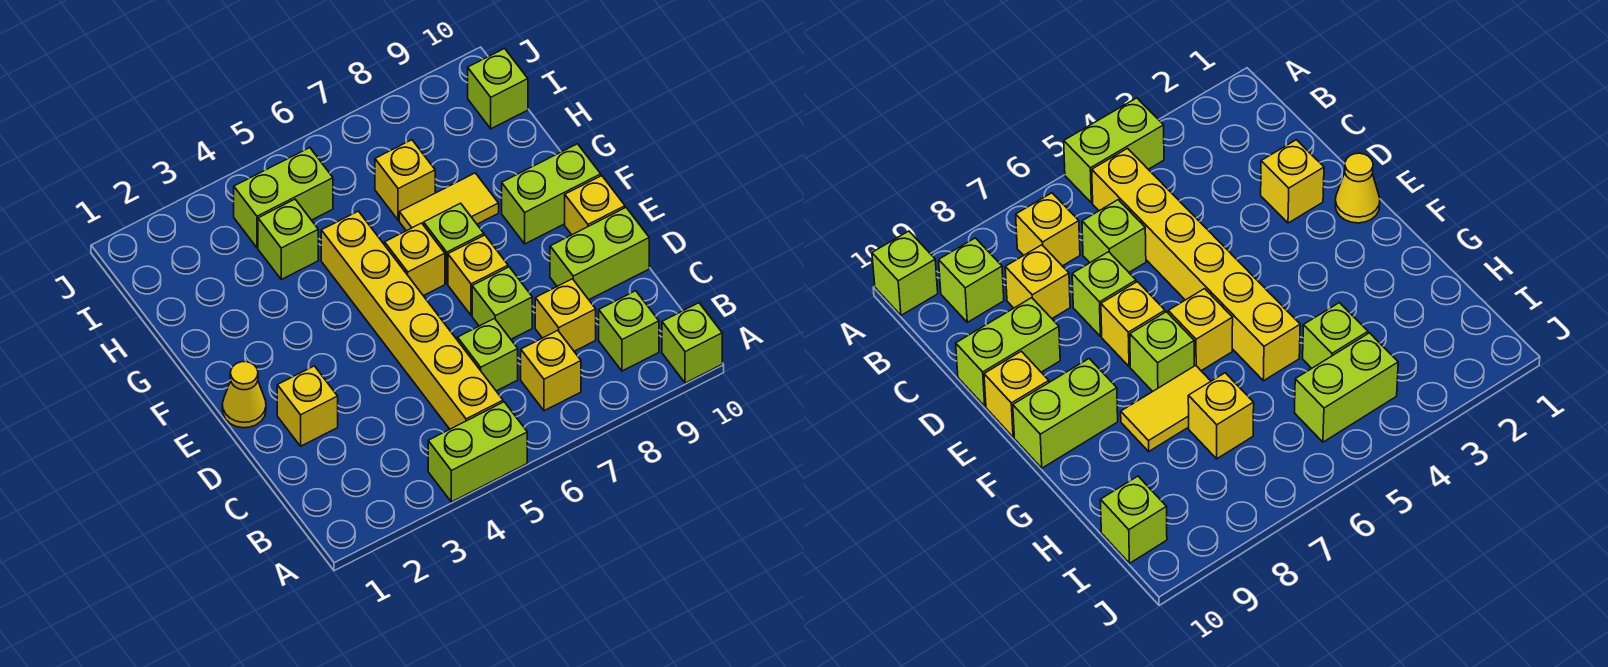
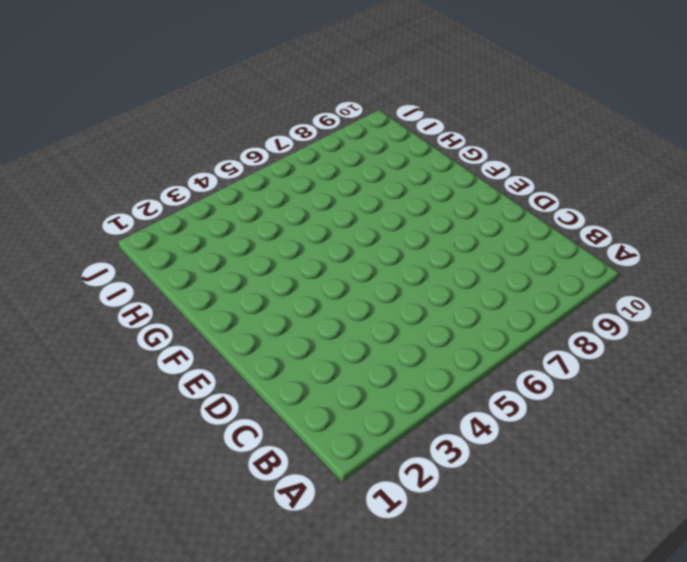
none -> lime 1x2 brick [428,402,527,502]
none -> lime 1x1 brick [662,303,722,383]
none -> yellow 1x6 brick [321,211,503,429]

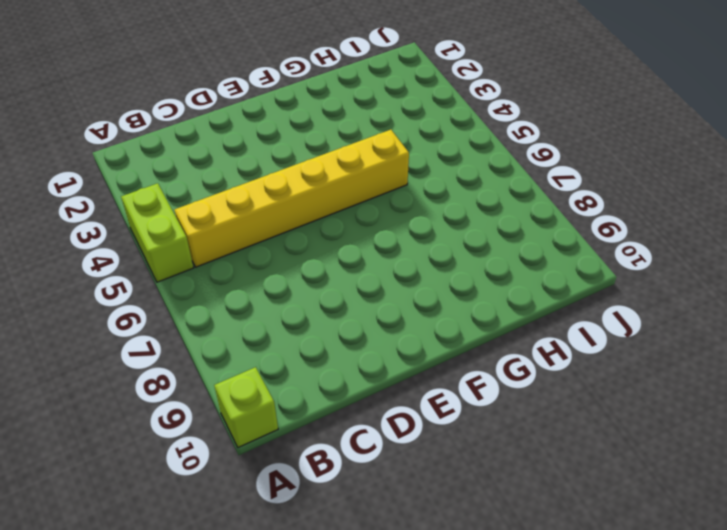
none -> yellow 1x1 brick [521,330,581,411]
none -> lime 1x1 brick [599,291,659,371]
none -> lime 1x1 brick [458,319,518,391]

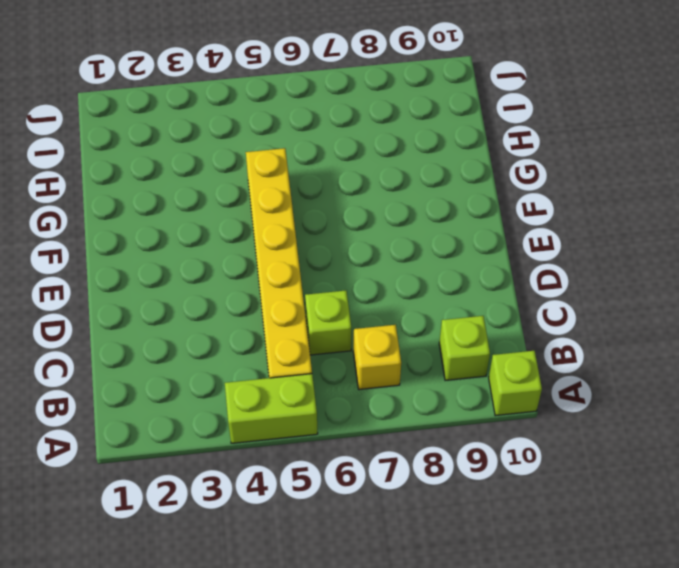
none -> yellow 1x1 brick [535,279,596,351]
none -> yellow 1x1 brick [277,366,338,446]
none -> lime 1x1 brick [472,267,532,339]

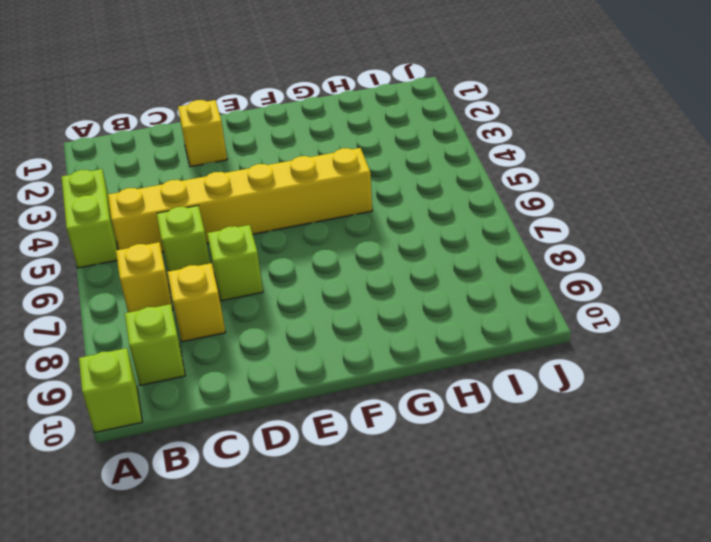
none -> lime 1x2 brick [550,208,649,300]
none -> yellow 1x1 cone [222,362,266,428]
none -> yellow 1x1 brick [448,235,508,315]

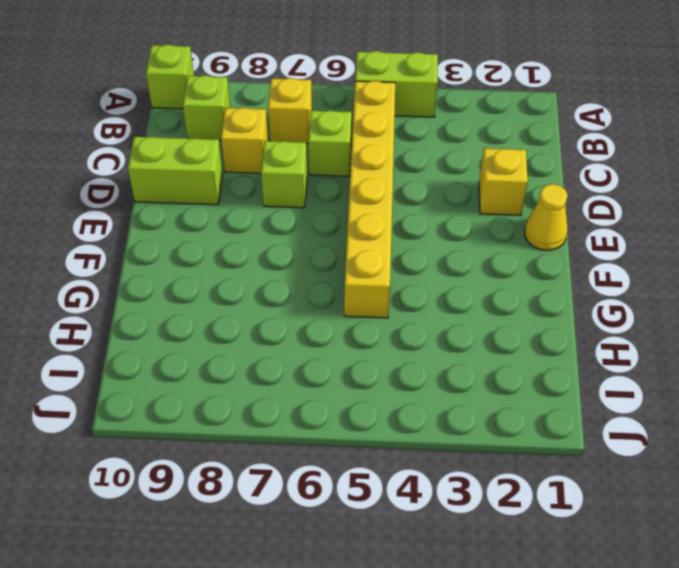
none -> yellow 1x1 brick [448,235,508,315]
none -> yellow 1x1 brick [565,176,625,235]
none -> yellow 1x1 brick [385,223,445,296]

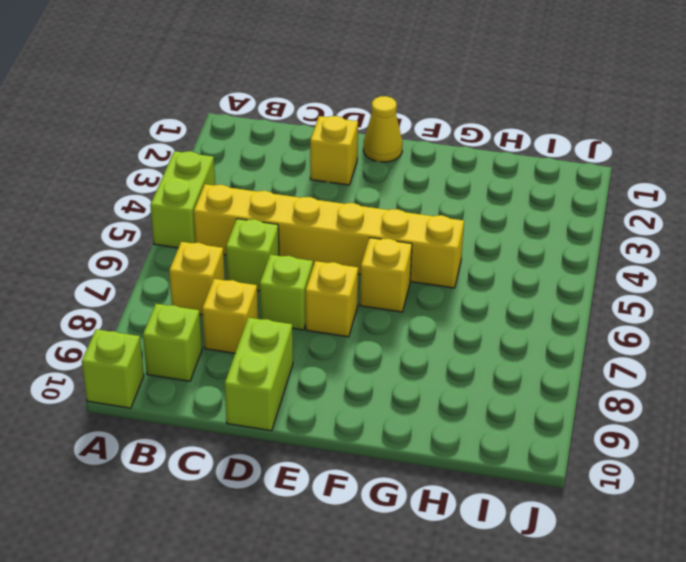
none -> yellow 1x1 brick [565,176,625,235]
none -> lime 1x1 brick [424,203,484,283]
none -> lime 1x2 brick [502,144,601,244]

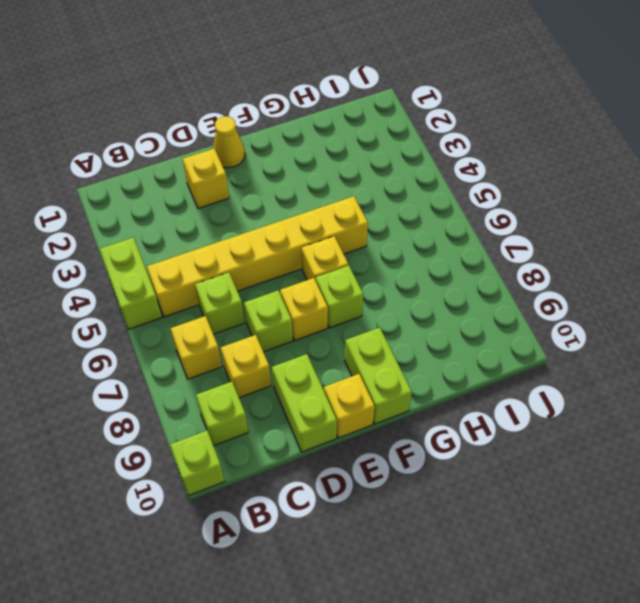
none -> yellow 1x2 tile [399,173,499,231]
none -> lime 1x1 brick [258,199,318,279]
none -> yellow 1x1 brick [375,140,435,220]

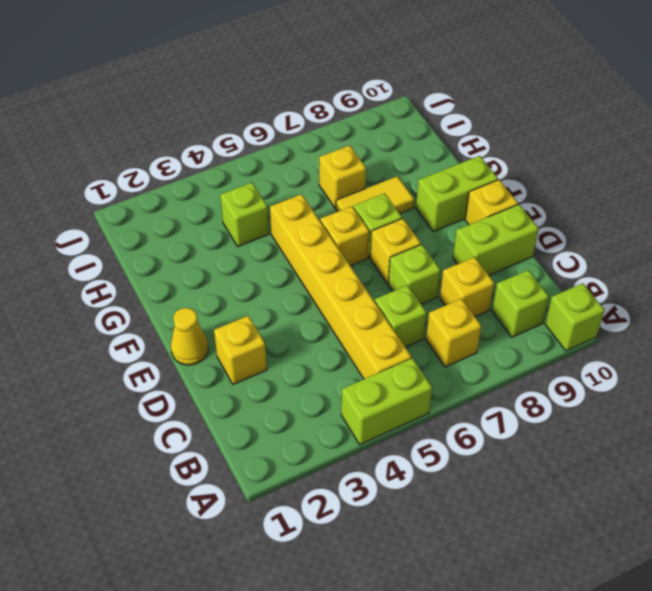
none -> lime 1x2 brick [234,148,333,248]
none -> lime 1x1 brick [468,49,528,129]

